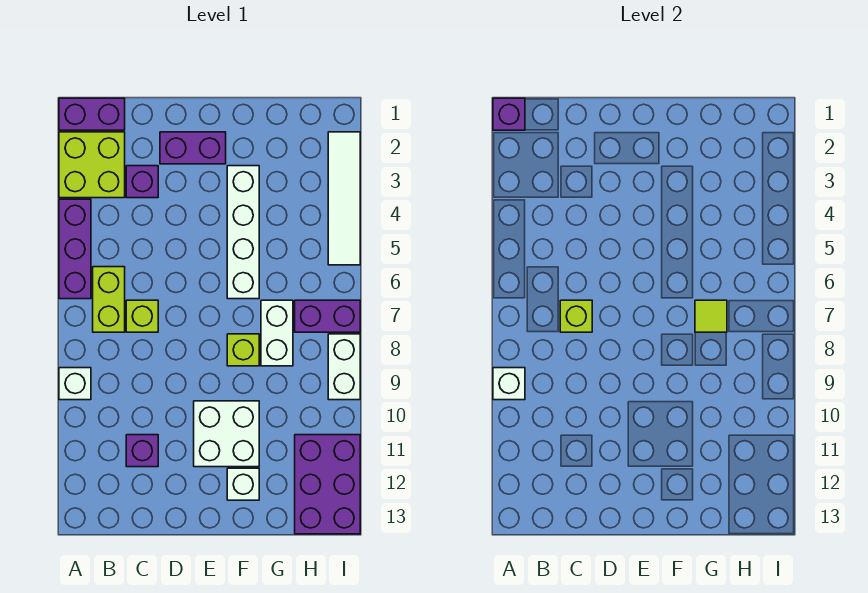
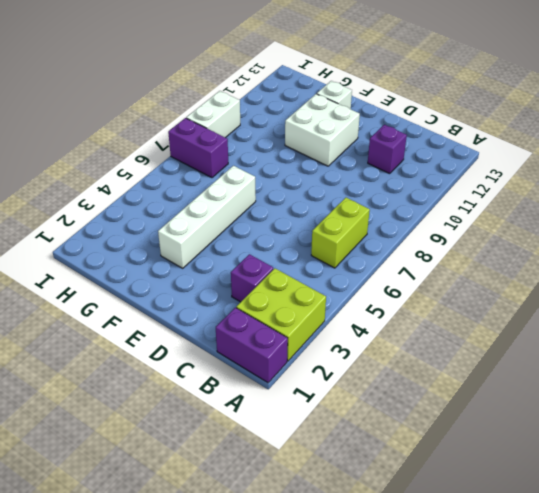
none -> purple 1x3 brick [59,199,91,299]
none -> white 1x1 brick [59,368,91,400]
none -> lime 1x1 brick [126,300,158,332]

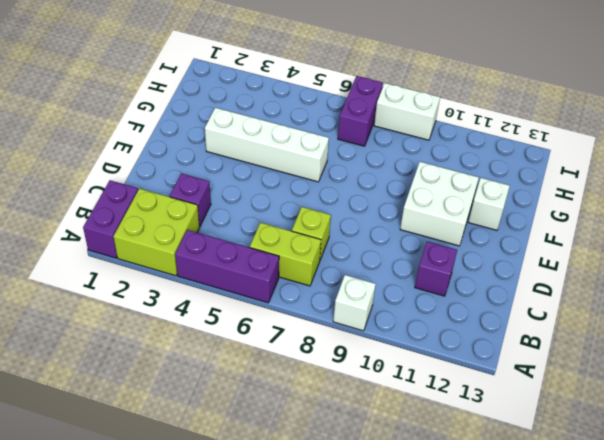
none -> purple 1x2 brick [160,132,226,164]
none -> lime 1x1 brick [227,334,259,366]
none -> white 1x2 brick [261,300,293,366]

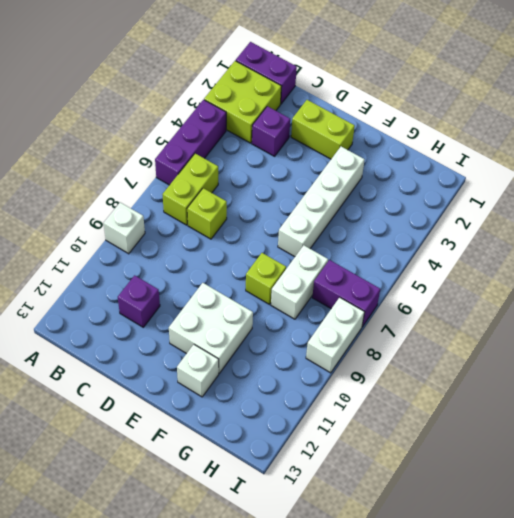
lime 1x2 brick [291,100,355,159] -> purple 1x2 brick [160,132,226,164]
none -> purple 2x3 brick [295,435,360,534]
none -> white 1x4 tile [328,132,360,265]
none -> purple 1x1 brick [493,98,525,130]

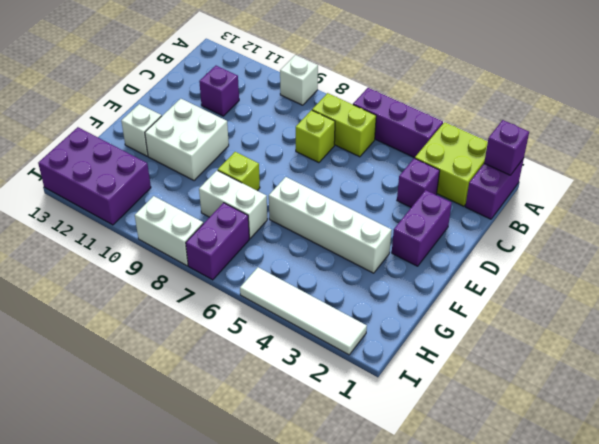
none -> white 1x1 brick [493,368,525,400]
none -> lime 1x1 brick [560,300,592,332]
none -> lime 1x1 tile [695,300,727,332]

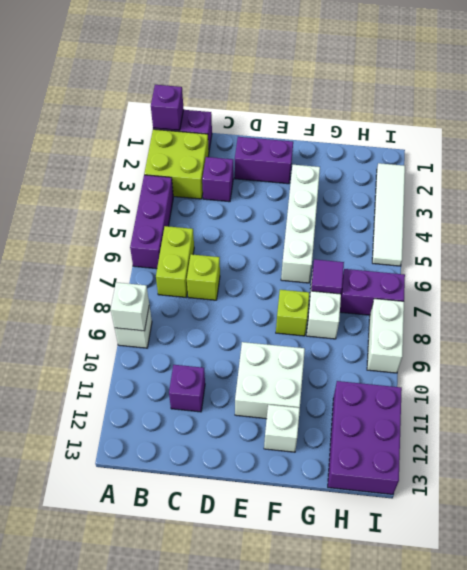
purple 1x1 tile [311,259,344,294] -> lime 1x1 tile [695,300,727,332]
none -> lime 1x1 brick [560,300,592,332]

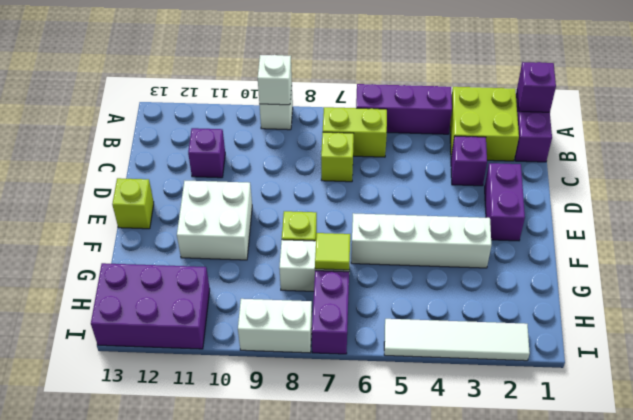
lime 1x1 brick [112,178,154,229] -> lime 1x1 brick moved to [560,300,592,332]
none -> white 1x1 brick [227,468,259,500]

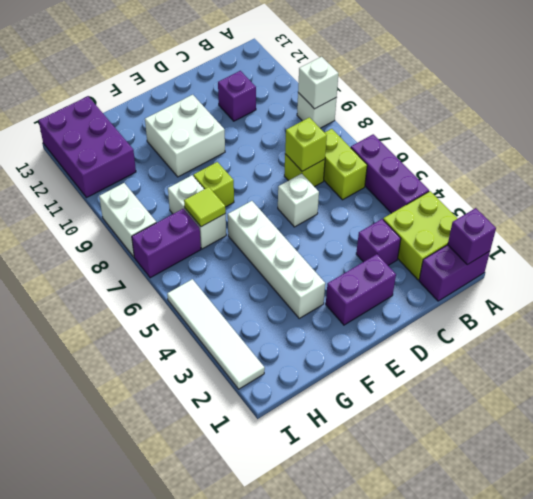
white 1x1 brick [278,173,319,227] -> white 1x1 brick moved to [227,468,259,500]

